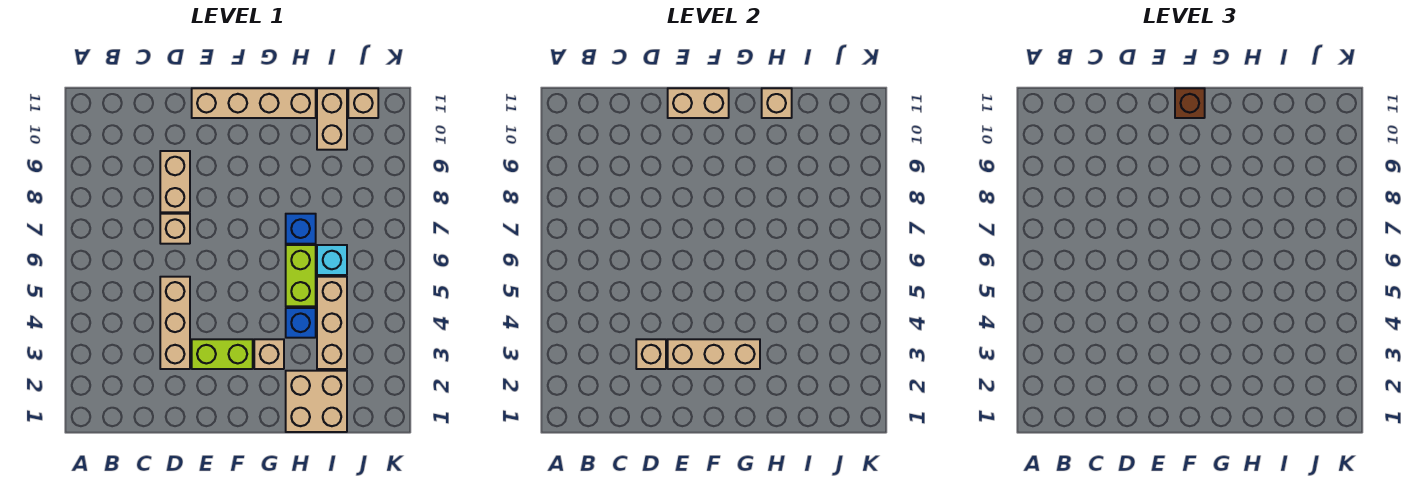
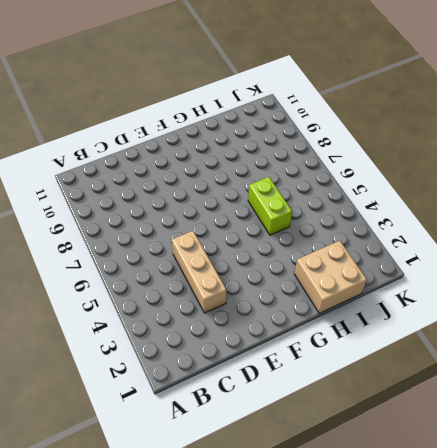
none -> tan 1x1 brick [160,214,190,244]
none -> tan 1x2 brick [160,151,190,212]
none -> lime 1x2 brick [192,339,253,369]

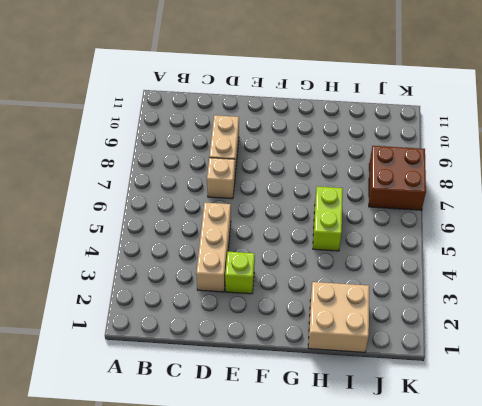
lime 1x1 brick [225,252,255,294] -> lime 1x2 brick [192,339,253,369]
brown 2x2 brick [369,146,426,210] -> none
none -> tan 1x4 brick [192,88,316,118]
none -> tan 1x1 brick [254,339,284,369]
none -> blue 1x1 brick [286,308,316,338]

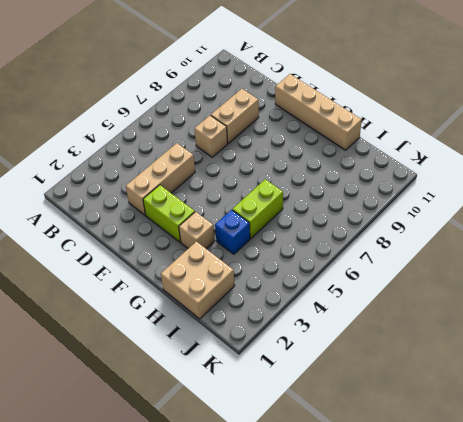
none -> blue 1x1 brick [286,214,316,244]
none -> tan 1x3 brick [317,277,347,369]
none -> cyan 1x1 brick [317,245,347,275]

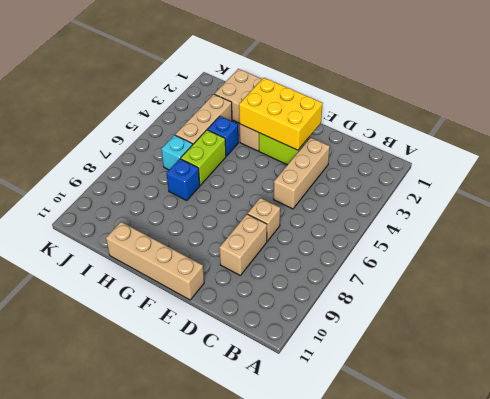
yellow 2x3 brick [239,78,323,150] -> tan 1x3 brick [668,339,760,369]
none -> tan 1x2 brick [317,88,347,150]
none -> tan 1x1 brick [348,88,378,118]
none -> tan 1x1 brick [636,339,666,369]

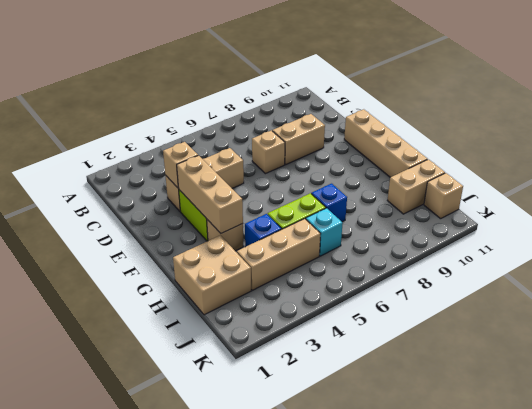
none -> tan 1x2 brick [668,88,729,118]
none -> tan 1x1 brick [762,88,792,118]
none -> brown 1x1 brick [1175,88,1205,118]

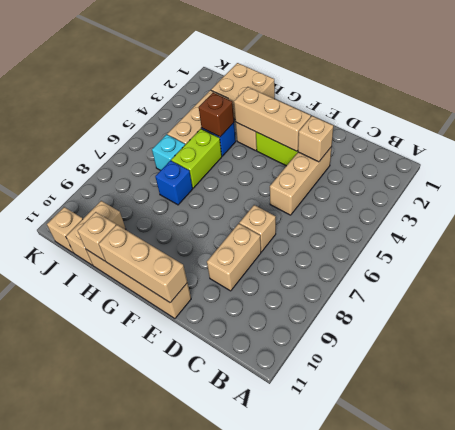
tan 1x3 brick [99,225,187,303] -> tan 1x2 brick [668,88,729,118]
brown 1x1 brick [199,93,234,137] -> brown 1x1 brick moved to [1175,88,1205,118]

